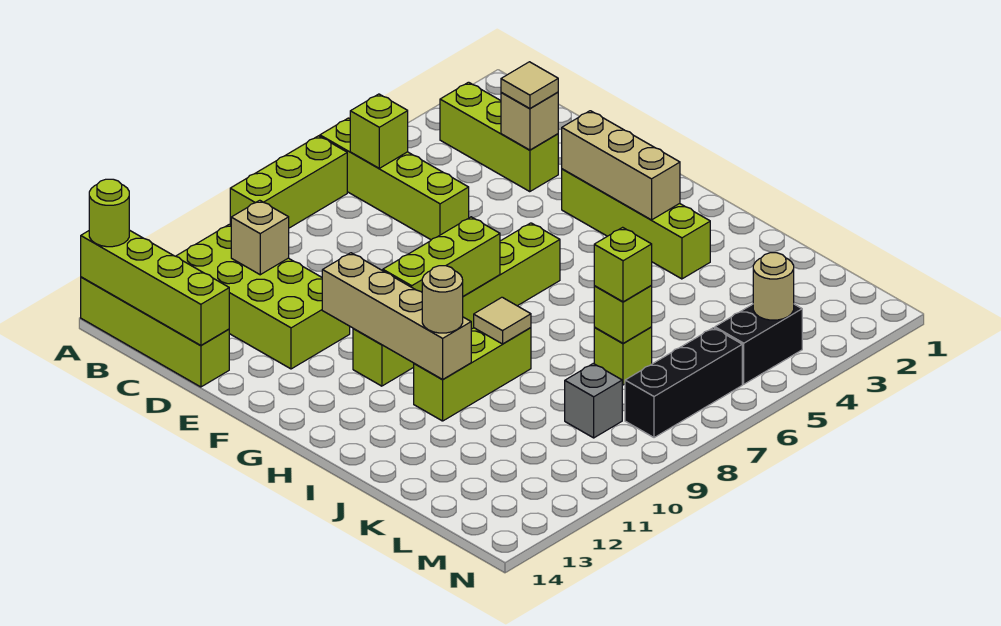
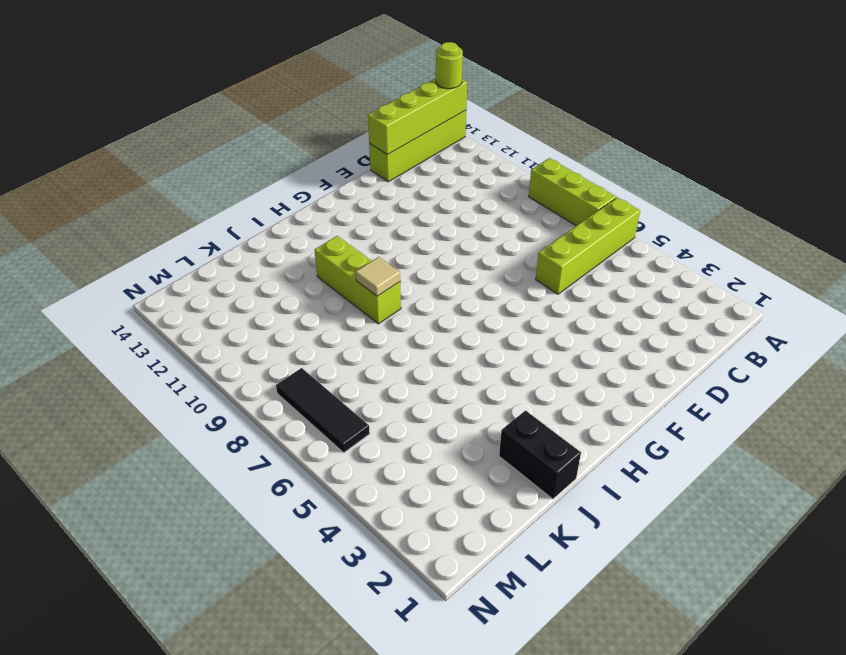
black 1x2 brick [499,411,581,499] -> black 1x2 brick moved to [715,304,802,384]
black 1x3 tile [276,368,370,453] -> black 1x3 brick [625,328,742,438]
none -> lime 1x3 brick [440,82,558,192]
none -> lime 2x4 brick [176,224,350,369]
none -> lime 1x4 brick [562,169,710,279]

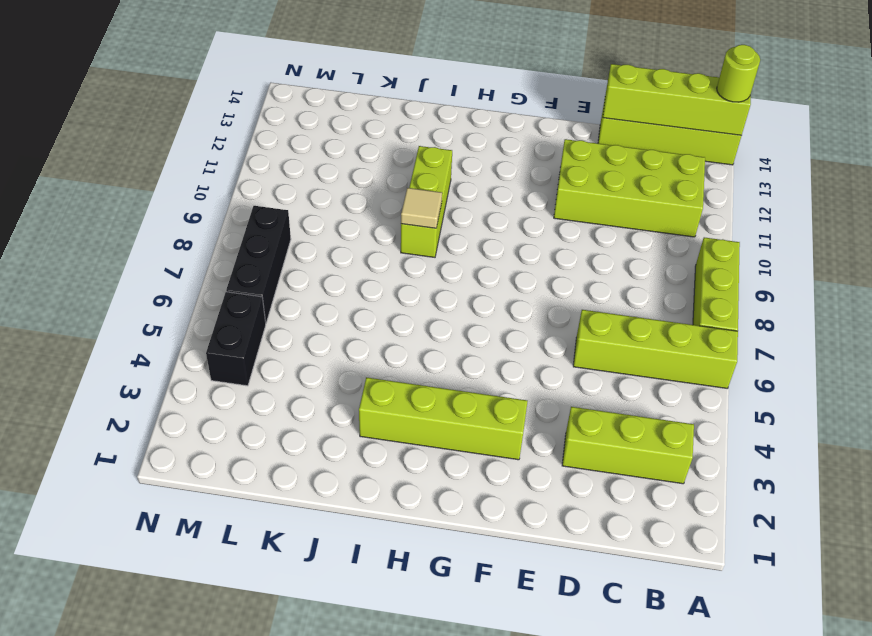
none -> lime 1x6 brick [353,223,560,386]
none -> lime 1x1 brick [594,327,652,385]
none -> grey 1x1 brick [565,364,622,438]

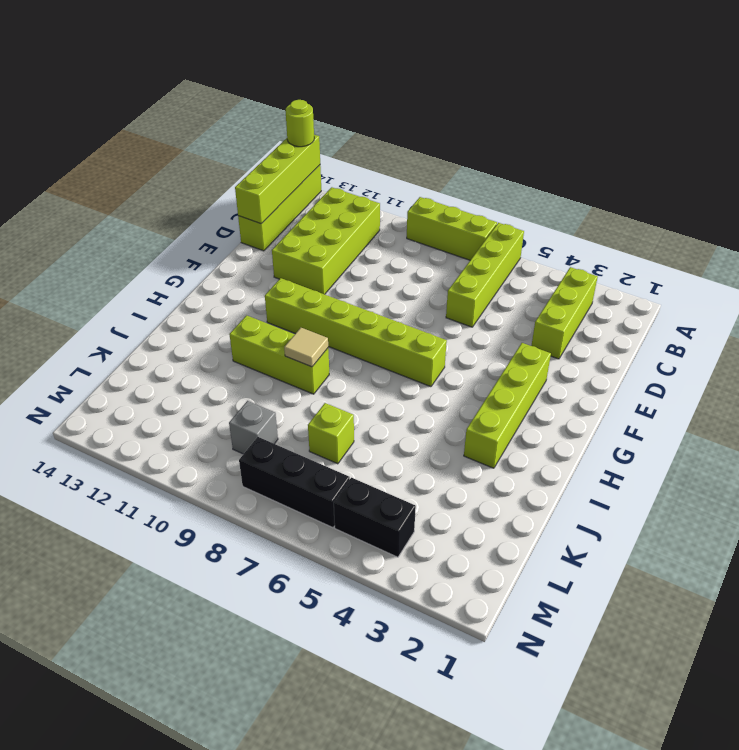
none -> lime 1x1 brick [350,94,408,168]
none -> tan 1x1 brick [231,200,289,275]
none -> tan 1x1 brick [501,92,558,150]

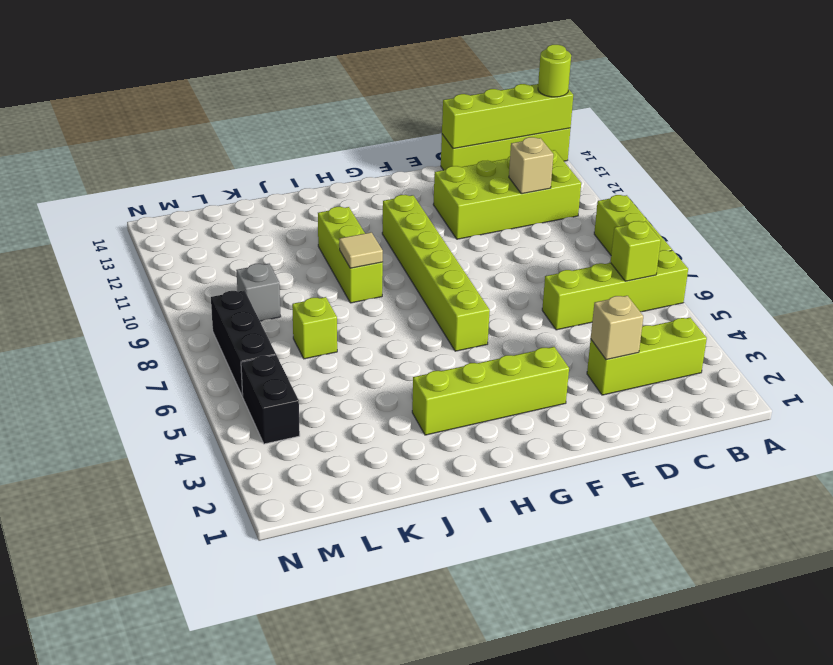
none -> tan 1x3 brick [562,111,680,220]
none -> tan 1x4 brick [322,253,471,380]
none -> lime 1x3 brick [383,217,500,296]

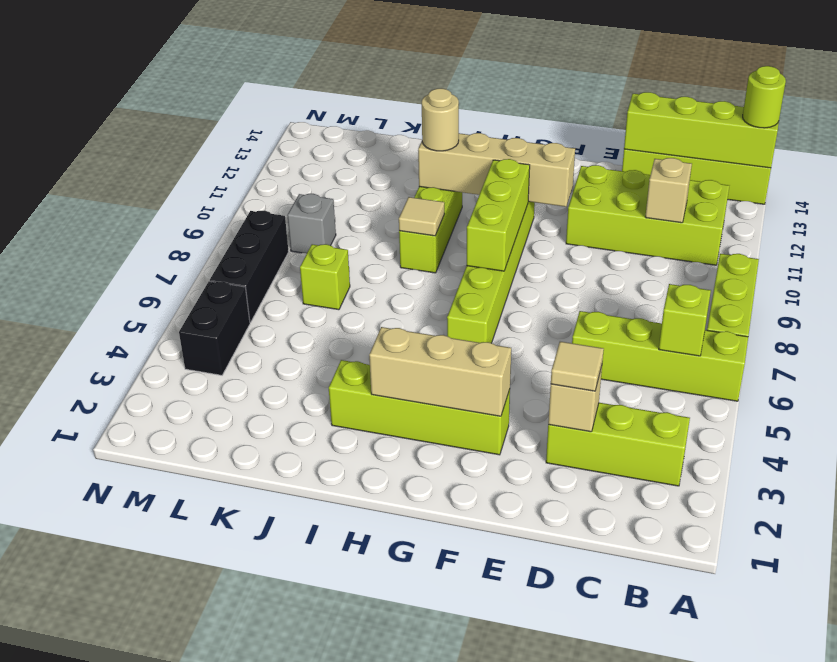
none -> lime 1x1 brick [594,286,652,343]
none -> tan 1x1 round brick [753,253,794,320]
none -> lime 1x1 brick [594,227,652,302]

